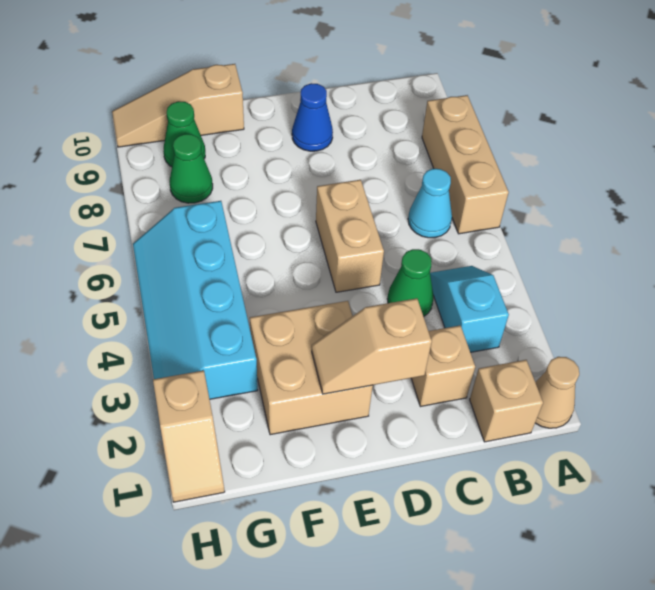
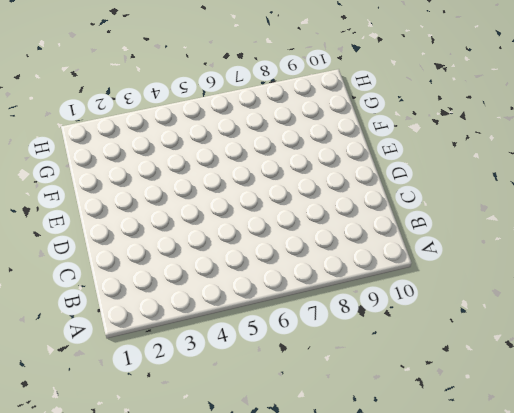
none -> tan 1x1 cone [535,357,579,428]
none -> tan 1x3 brick [422,95,509,234]
none -> tan 1x1 brick [470,360,543,442]

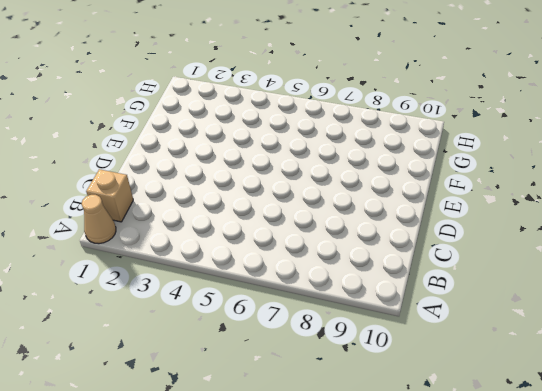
none -> tan 1x3 brick [422,95,509,234]
none -> cyan 1x2 slope [430,266,509,352]
none -> cyan 1x1 cone [408,169,452,238]

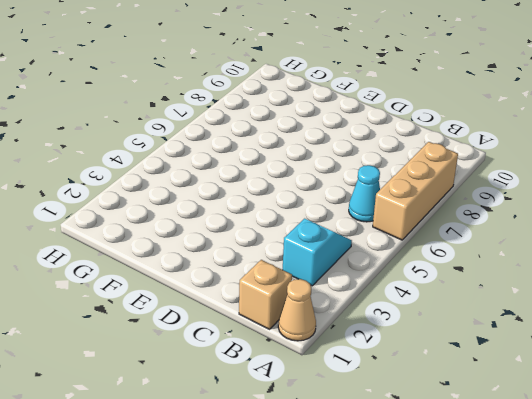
none -> tan 1x1 brick [411,325,475,407]
none -> green 1x1 cone [387,249,434,317]
none -> tan 1x2 brick [316,180,384,292]

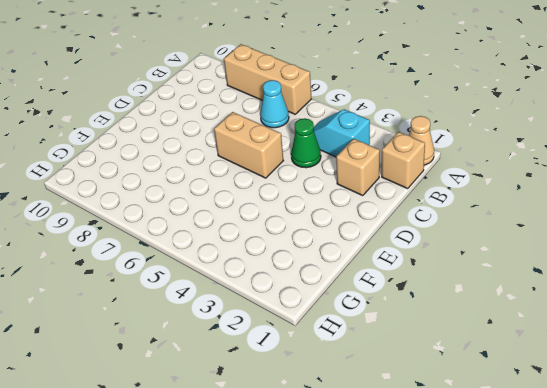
none -> blue 1x1 cone [292,83,333,151]
none -> tan 2x2 brick [250,301,373,435]
none -> tan 1x3 slope [112,64,244,147]

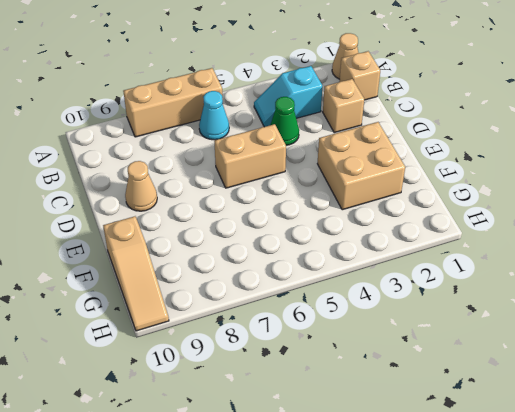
tan 1x1 cone [125,161,157,211] -> blue 1x1 cone [292,83,333,151]
none -> cyan 2x4 slope [133,201,258,399]
none -> green 1x1 cone [170,134,213,203]
none -> green 1x1 cone [163,101,205,167]

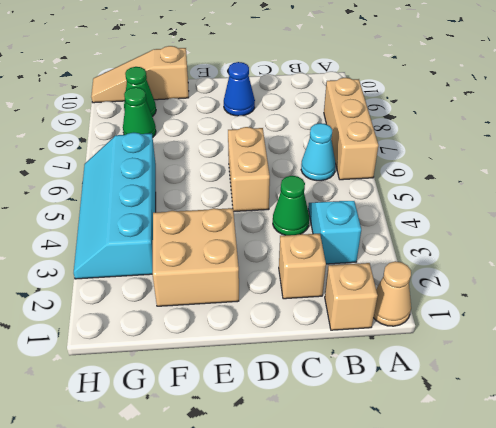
none -> tan 1x2 slope [153,371,225,502]
none -> tan 1x2 slope [312,298,432,394]

